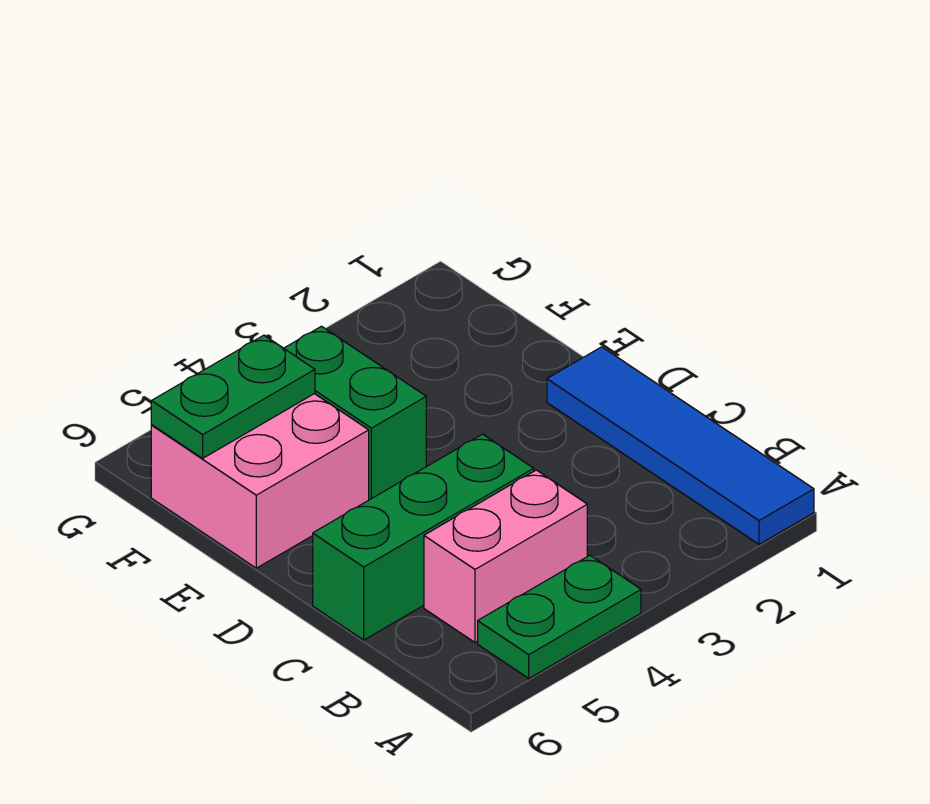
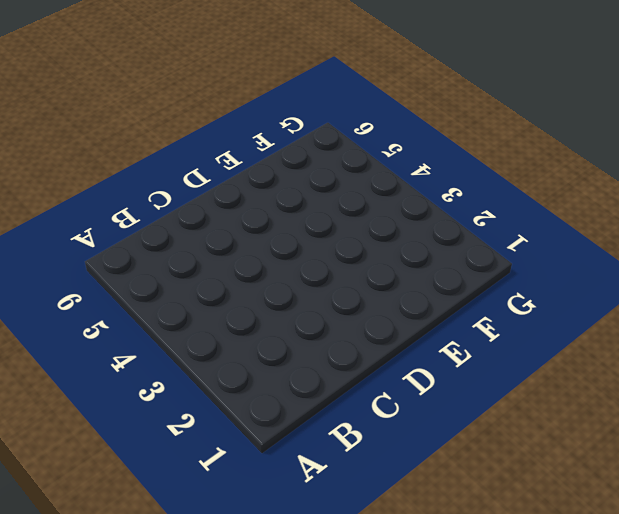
none -> blue 1x4 tile [547,347,814,544]
none -> green 1x2 plate [478,555,641,678]

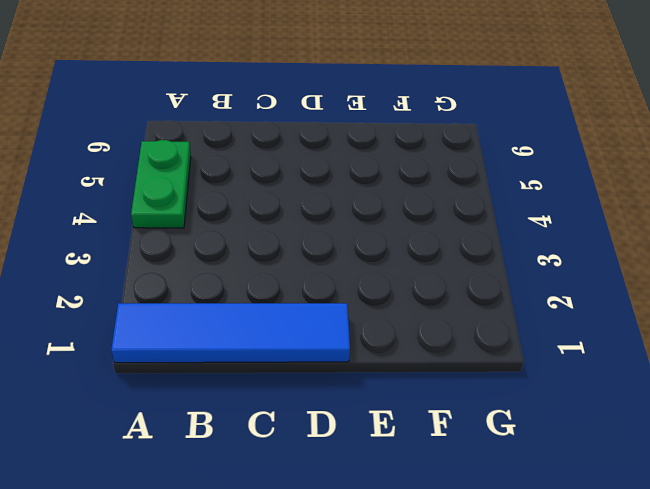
none -> pink 1x2 brick [424,470,587,642]
none -> green 1x3 brick [313,434,534,640]

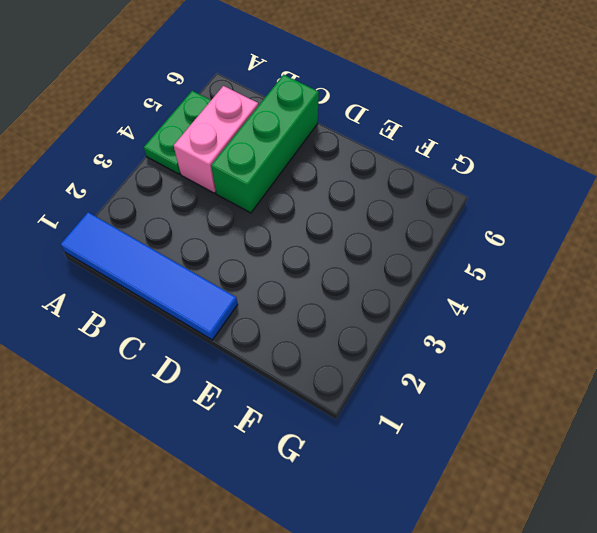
none -> green 1x2 brick [284,326,426,500]
none -> pink 2x2 brick [151,394,369,568]

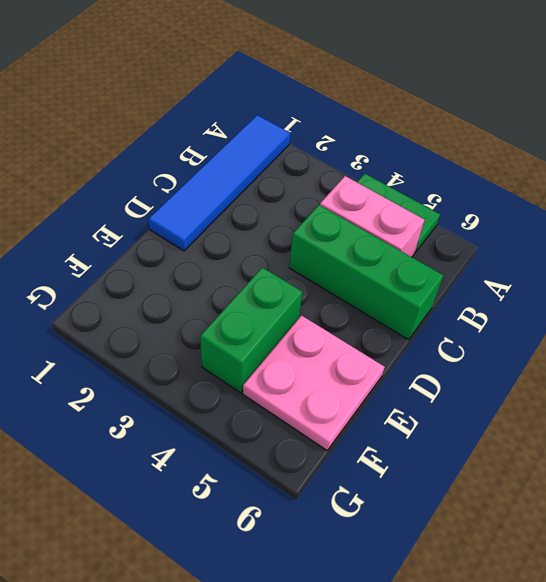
pink 2x2 plate [243,316,385,450] -> pink 2x2 brick [151,394,369,568]
none -> green 1x2 plate [151,335,315,458]

